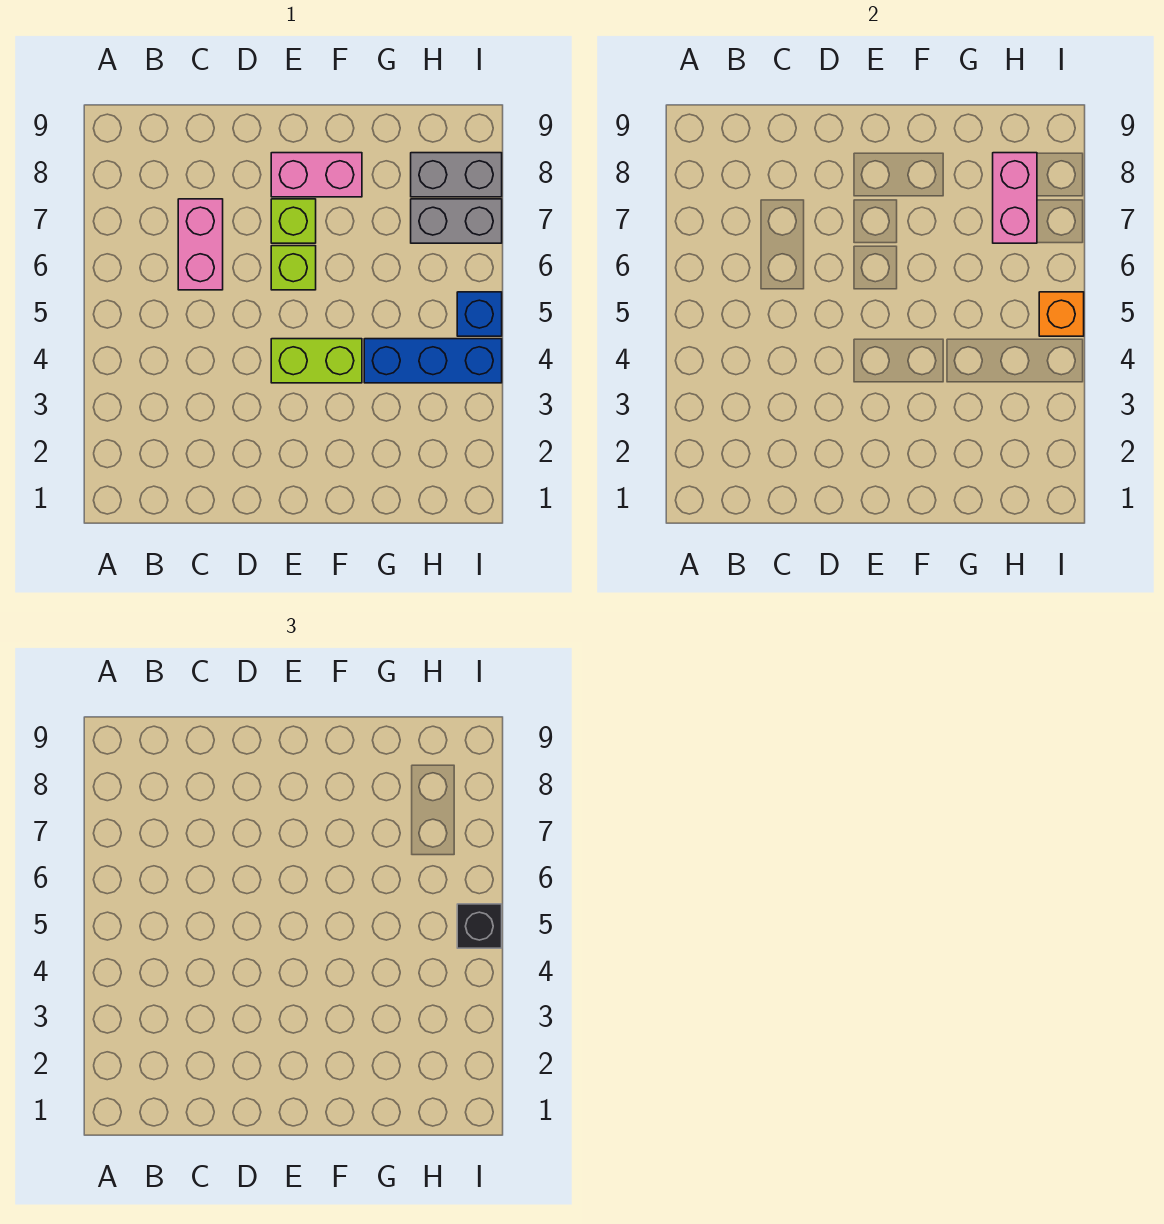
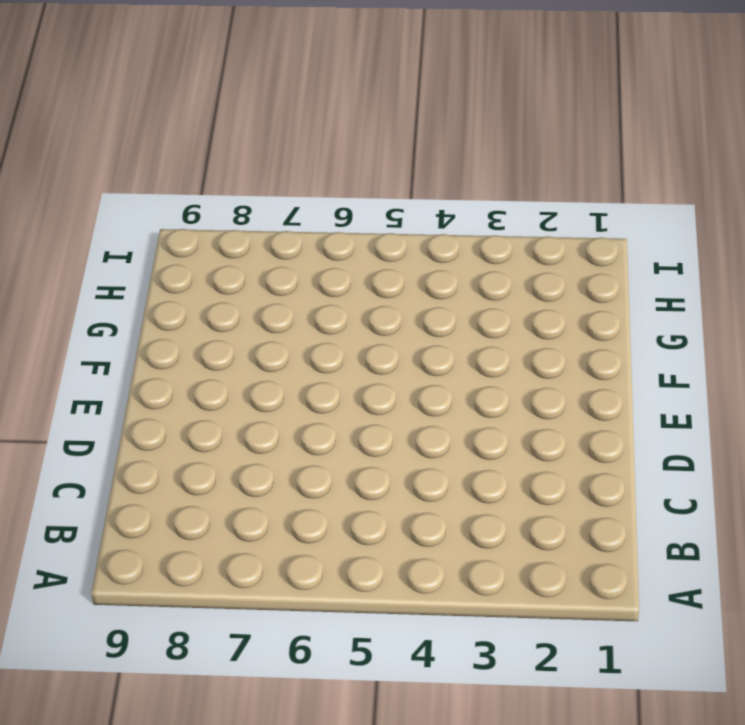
none -> pink 1x2 brick [178,199,223,290]
none -> lime 1x2 brick [271,339,362,383]
none -> lime 1x1 brick [271,246,316,290]

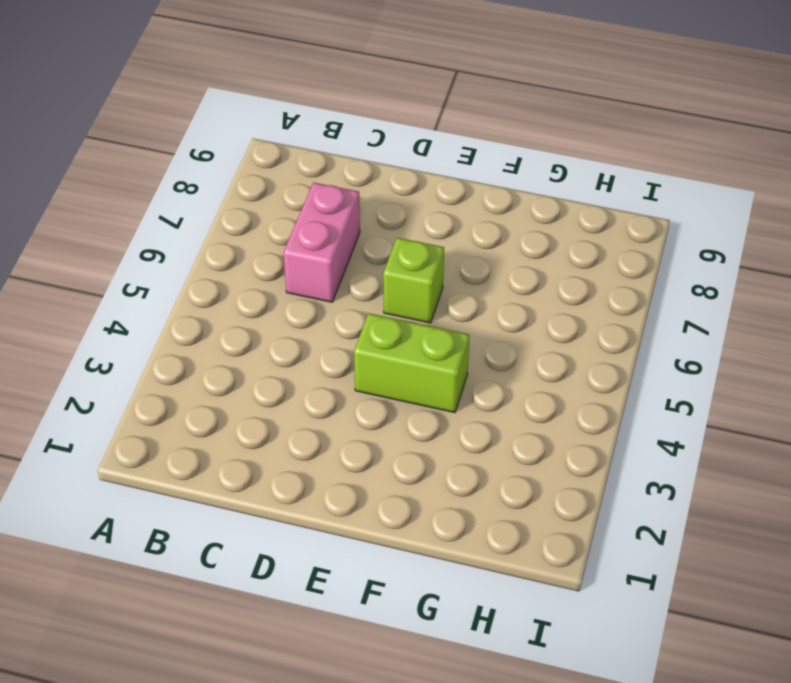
none -> lime 1x1 brick [271,199,316,243]
none -> pink 1x2 brick [271,153,362,197]
none -> blue 1x3 brick [364,339,502,383]

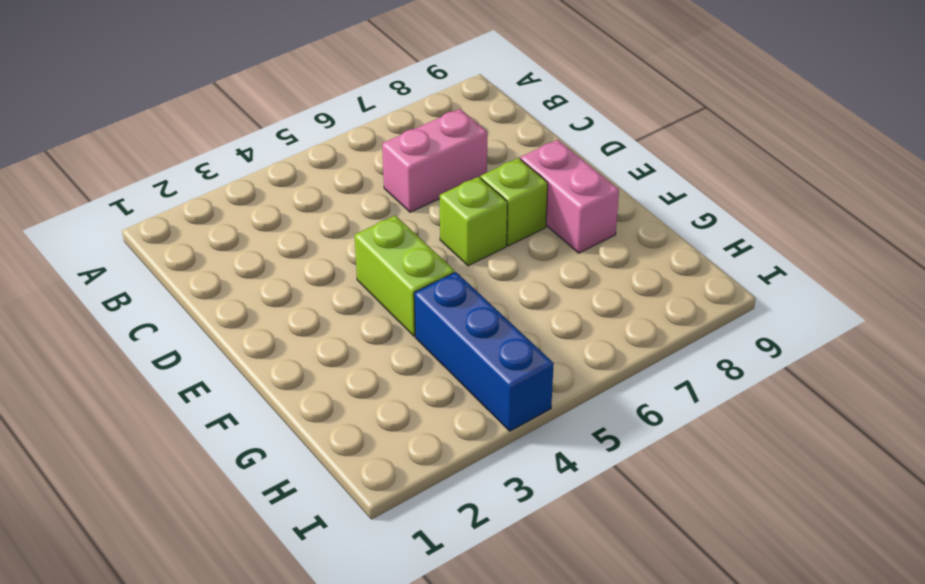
none -> grey 1x2 brick [411,199,502,243]
none -> grey 1x2 brick [411,153,502,197]
none -> blue 1x1 brick [457,292,502,336]

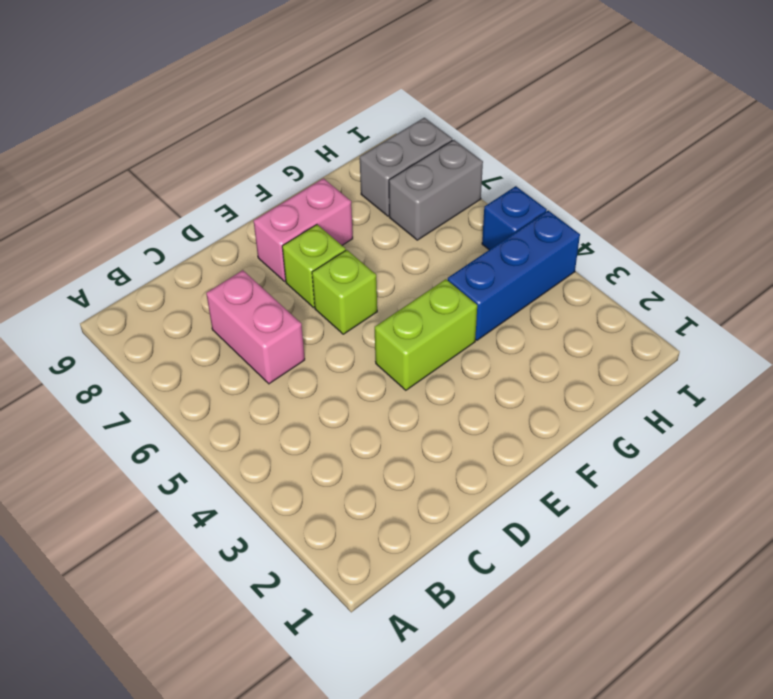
none -> pink 1x2 brick [993,153,1037,243]
none -> orange 1x1 brick [1039,292,1084,336]
none -> black 1x1 brick [457,904,502,948]

